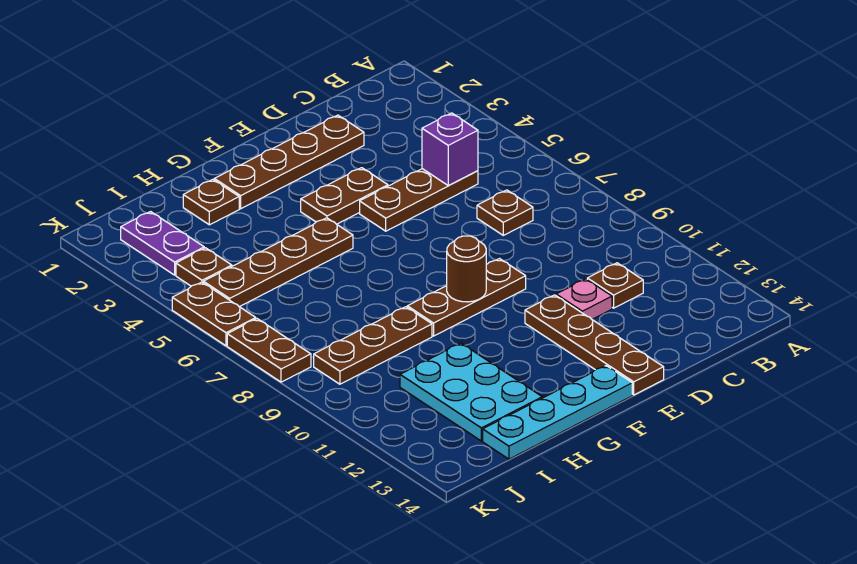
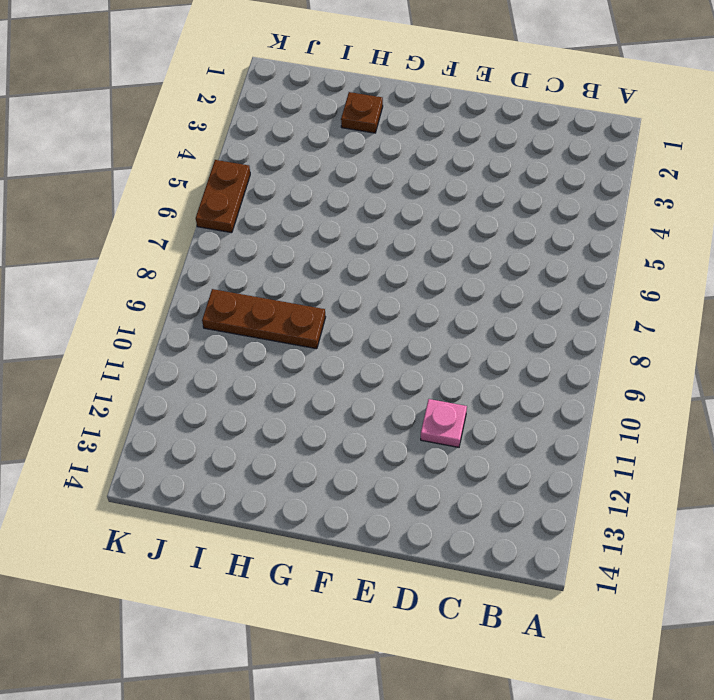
none -> brown 1x3 plate [360,169,478,231]
none -> brown 1x1 plate [477,190,533,235]
none -> brown 1x1 plate [587,263,643,308]

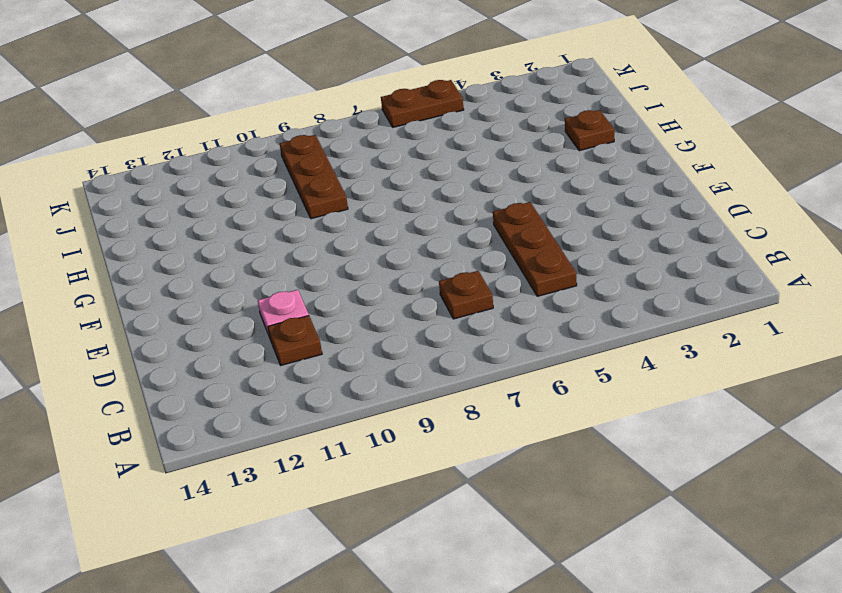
none -> brown 1x4 plate [214,115,364,209]
none -> brown 1x2 plate [301,168,388,224]
none -> brown 1x3 plate [407,259,526,336]

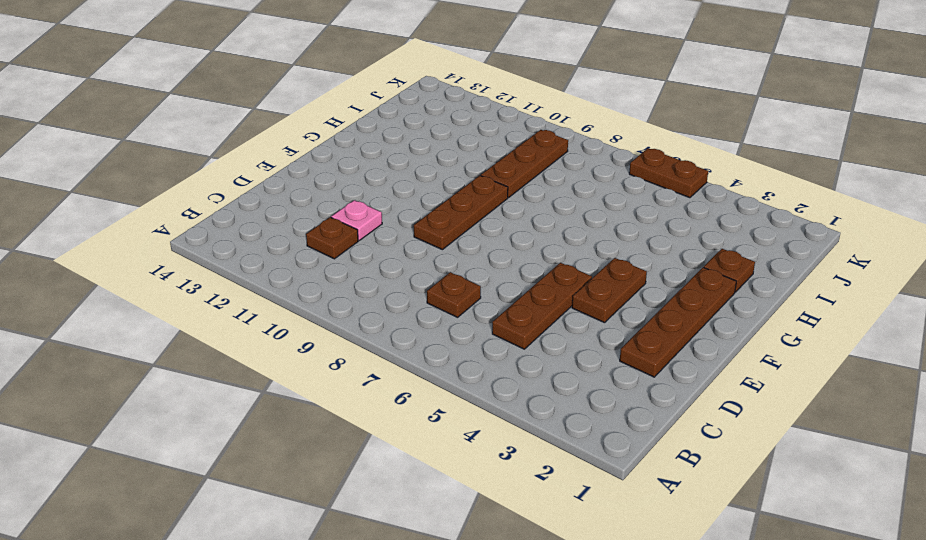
none -> brown 1x4 plate [525,295,664,395]
none -> cyan 1x4 plate [483,366,632,459]
none -> brown 1x4 plate [203,218,353,307]

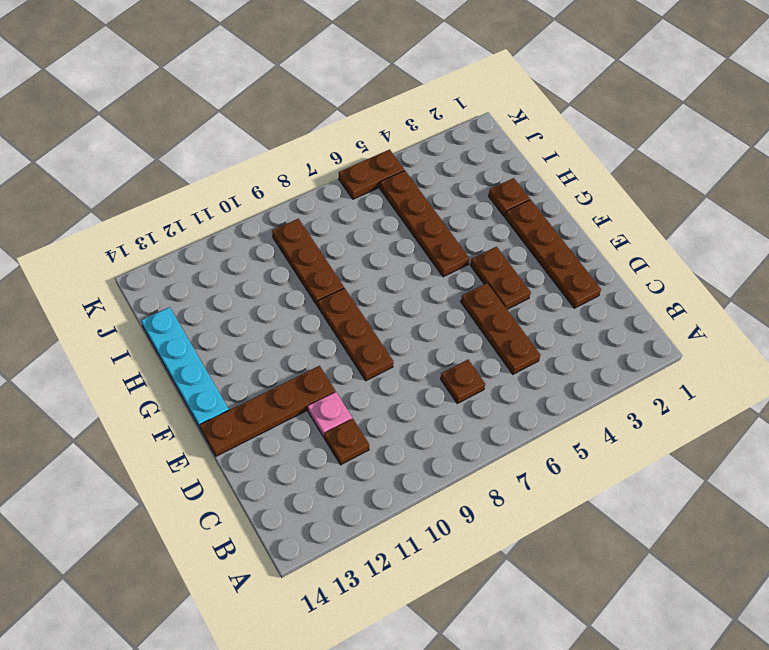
none -> cyan 2x3 plate [400,343,542,441]
none -> purple 1x2 plate [121,212,204,275]
none -> brown 1x1 plate [176,248,232,286]

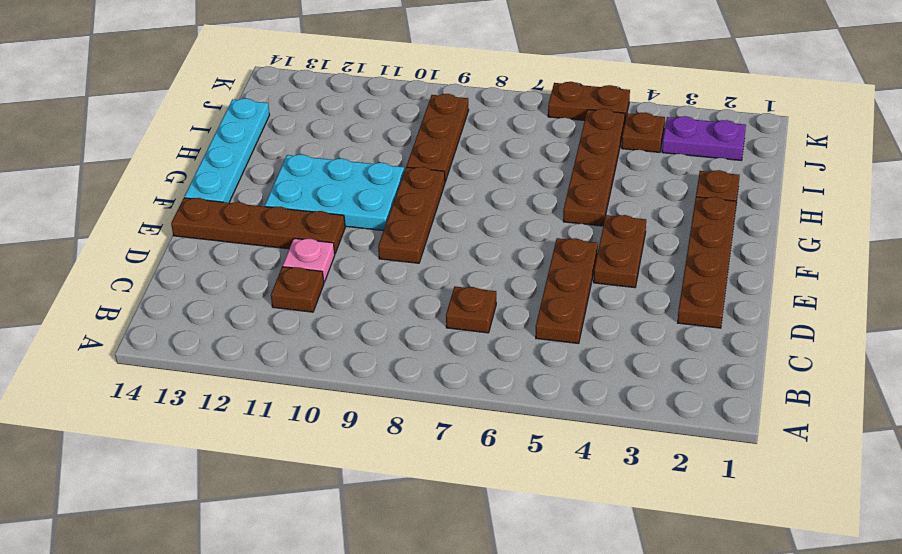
cyan 2x3 plate [265,154,404,231] -> cyan 2x3 plate moved to [400,343,542,441]
none -> brown 1x2 plate [227,319,311,382]
none -> purple 1x1 brick [422,113,478,185]
none -> brown 1x1 round brick [447,236,486,302]

